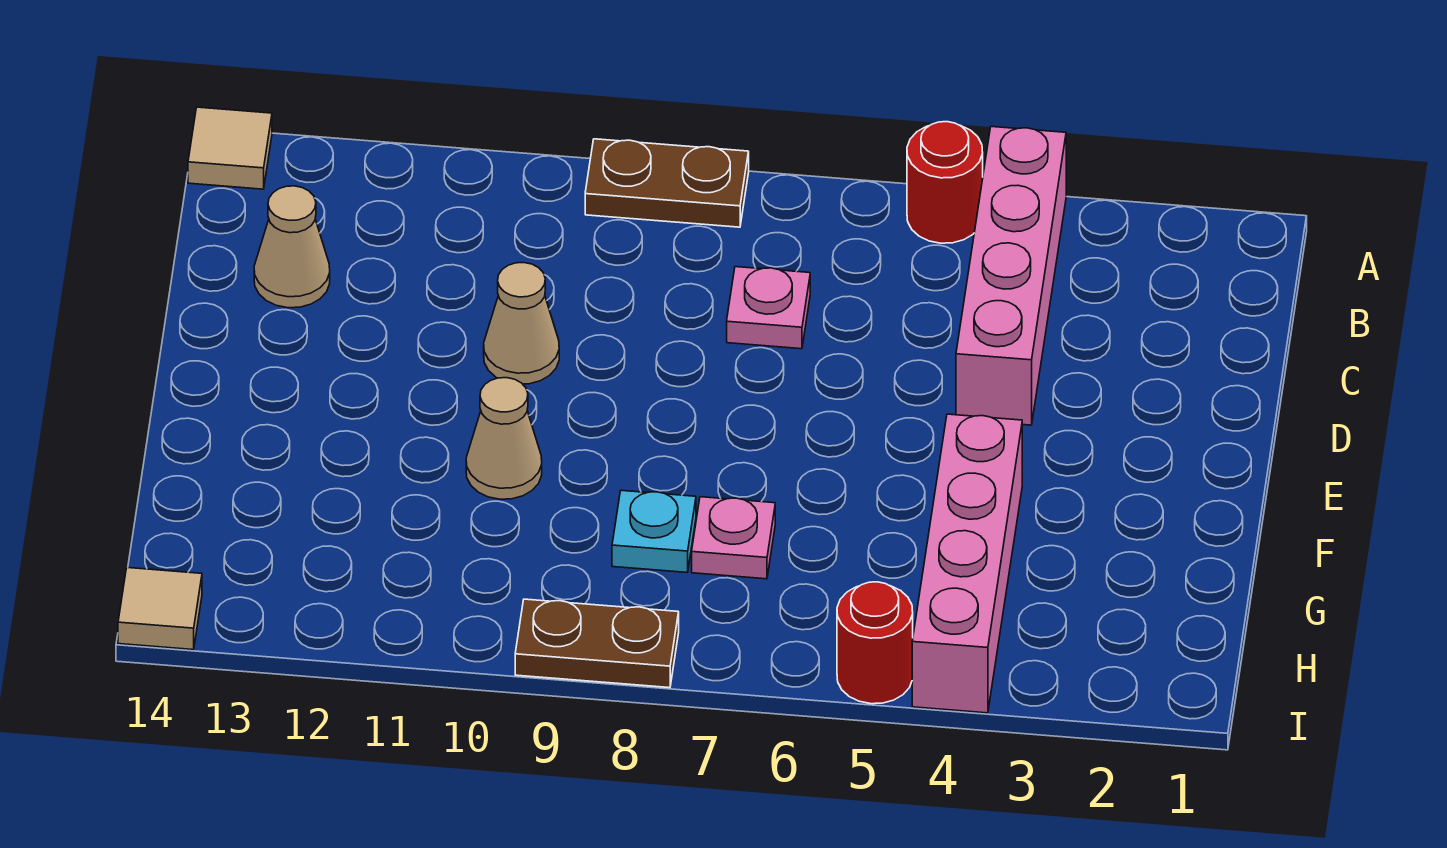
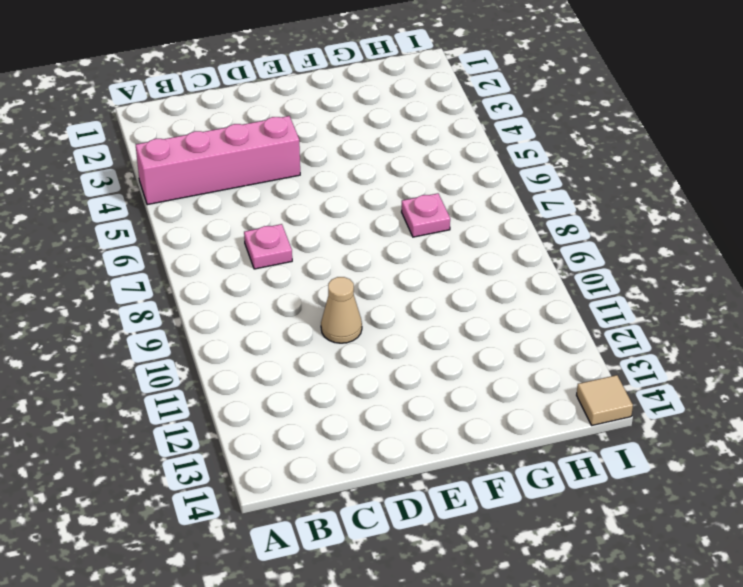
none -> red 1x1 round brick [907,122,983,243]
none -> brown 1x2 plate [585,139,749,227]
none -> tan 1x1 tile [188,107,272,189]

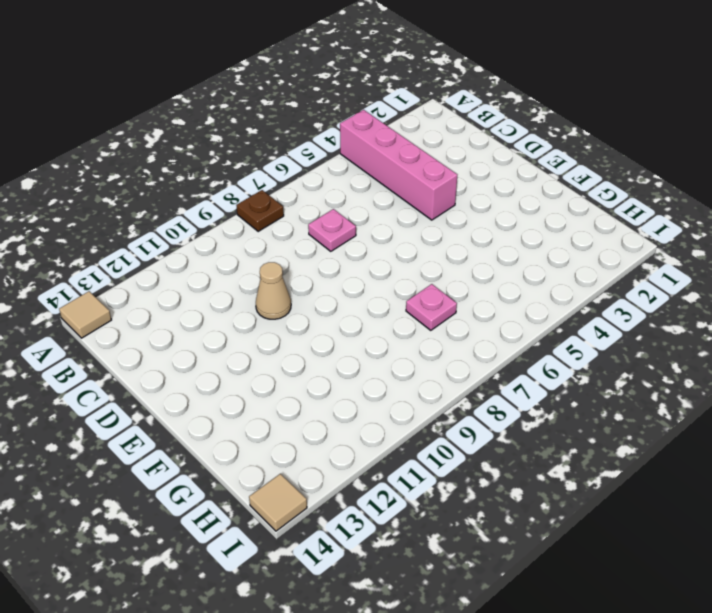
brown 1x1 plate [236,190,284,232] -> brown 1x2 plate [585,139,749,227]
none -> red 1x1 round brick [907,122,983,243]
none -> tan 1x1 cone [254,186,330,308]
none -> pink 1x4 brick [912,414,1022,713]

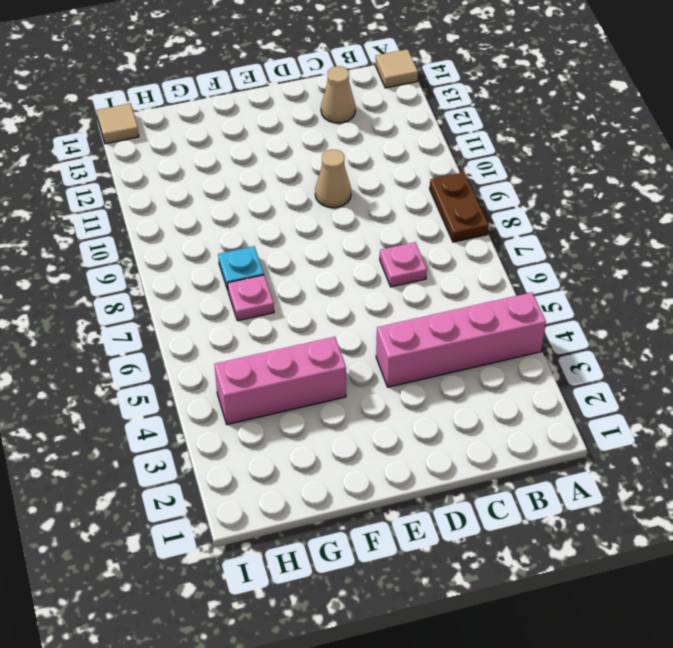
pink 1x3 brick [215,337,346,424] -> pink 1x4 brick [912,414,1022,713]
none -> red 1x1 round brick [907,122,983,243]
none -> tan 1x1 cone [466,378,542,499]
none -> red 1x1 round brick [837,582,913,704]

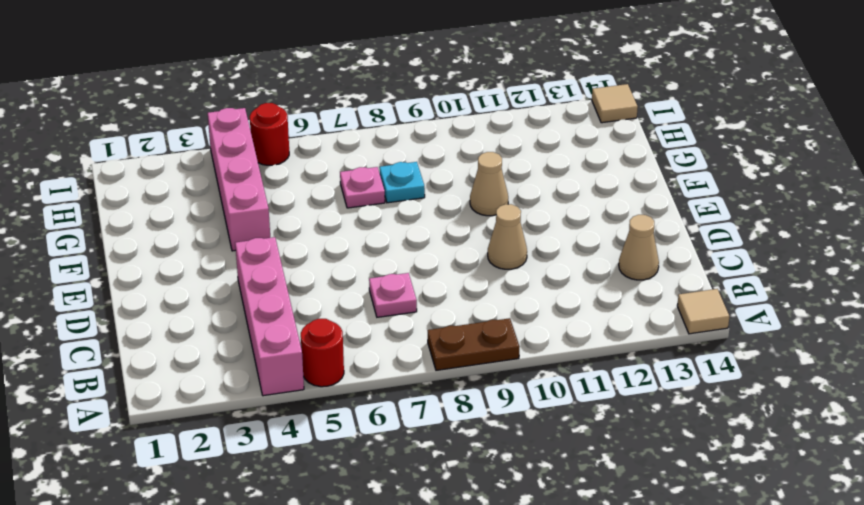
none -> brown 1x2 plate [515,599,679,688]

